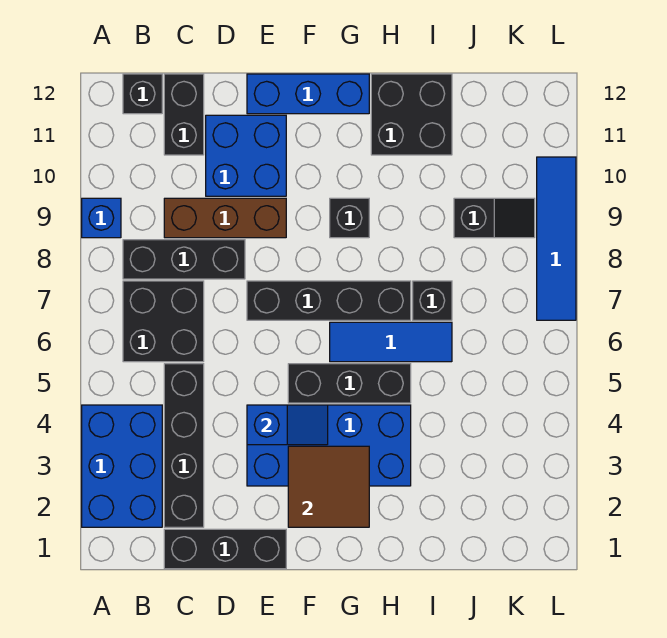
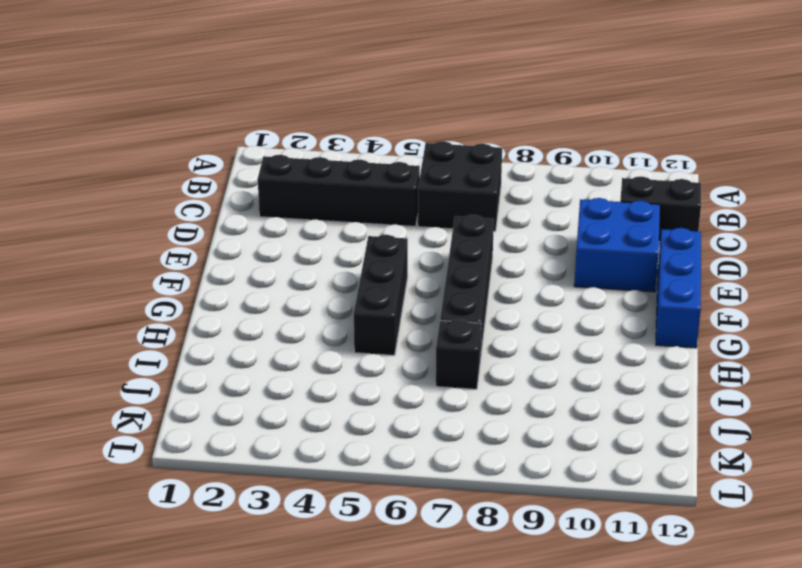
none -> blue 2x3 brick [82,405,162,527]
none -> blue 1x1 brick [82,198,121,238]
none -> black 1x3 brick [123,240,245,279]

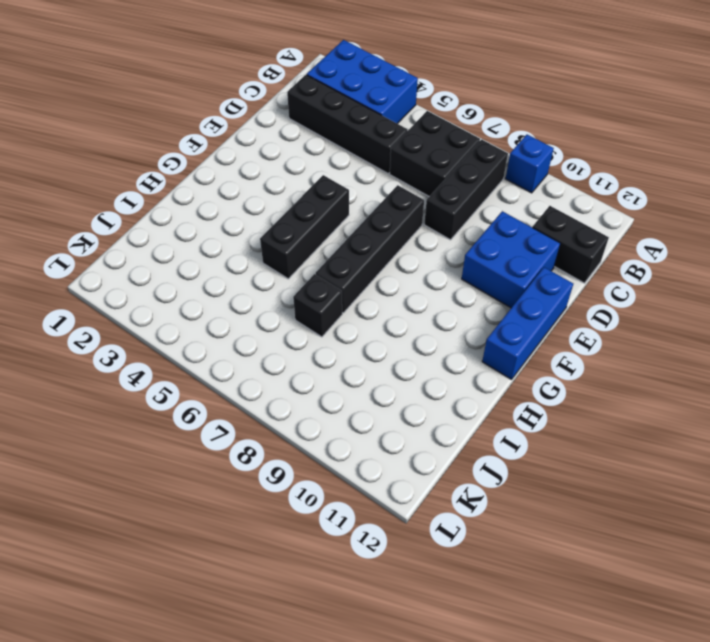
none -> black 1x1 brick [123,74,162,114]
none -> black 1x3 brick [164,529,286,569]
none -> brown 1x3 brick [164,198,286,238]

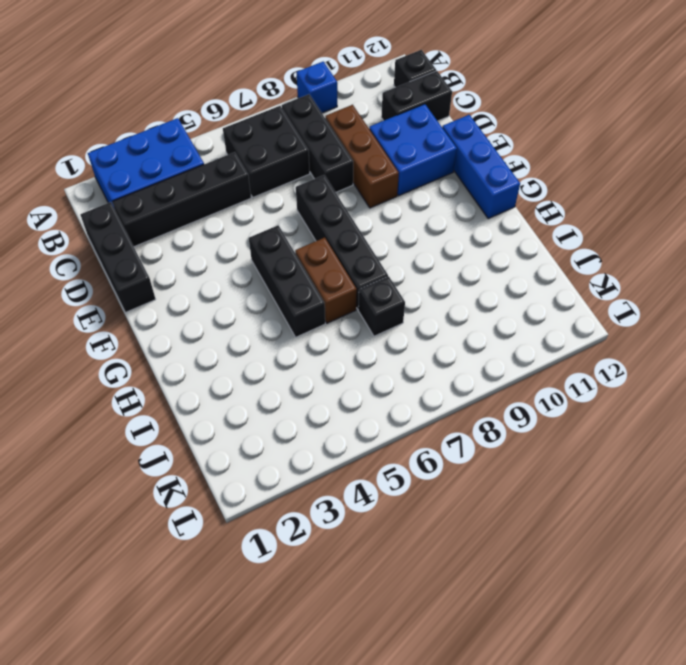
brown 1x2 brick [295,238,357,323] -> blue 1x3 tile [330,322,452,362]
none -> blue 2x4 brick [247,405,411,486]
none -> black 1x1 brick [330,198,369,238]
none -> black 2x2 brick [371,74,452,155]

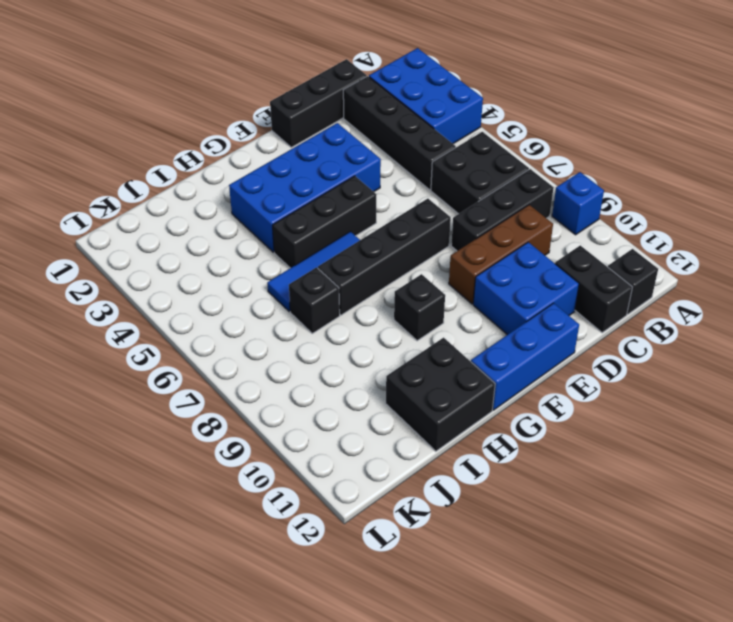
none -> black 1x2 slope [454,198,535,238]
none -> blue 1x4 tile [537,157,576,320]
none -> blue 1x2 slope [247,405,328,445]

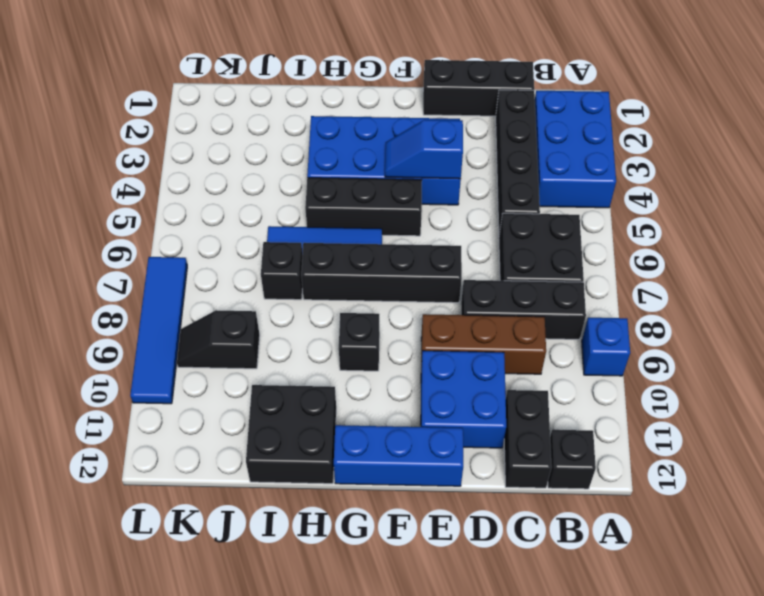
none -> brown 2x2 tile [288,446,369,527]

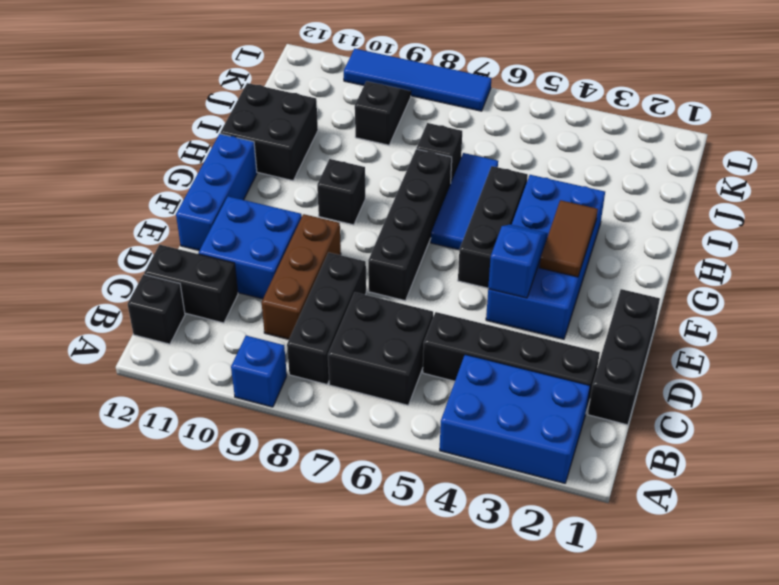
brown 1x2 tile [540,200,598,277] -> brown 2x2 tile [288,446,369,527]

